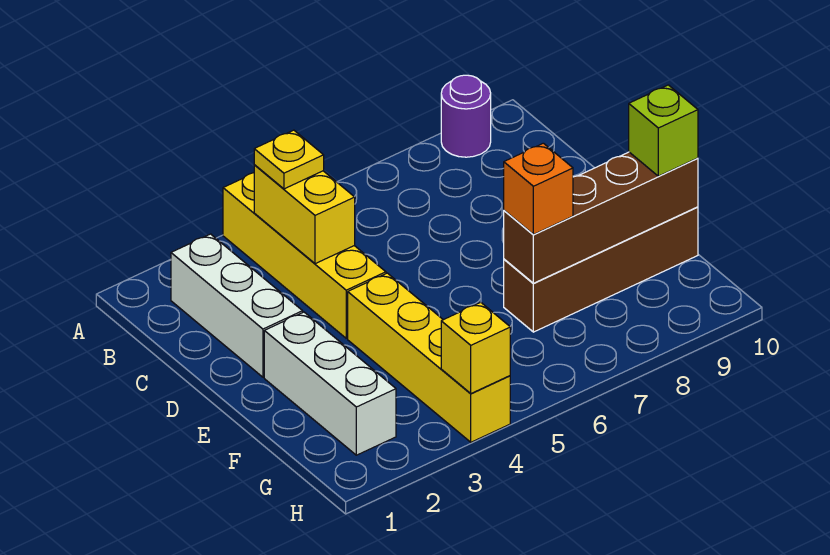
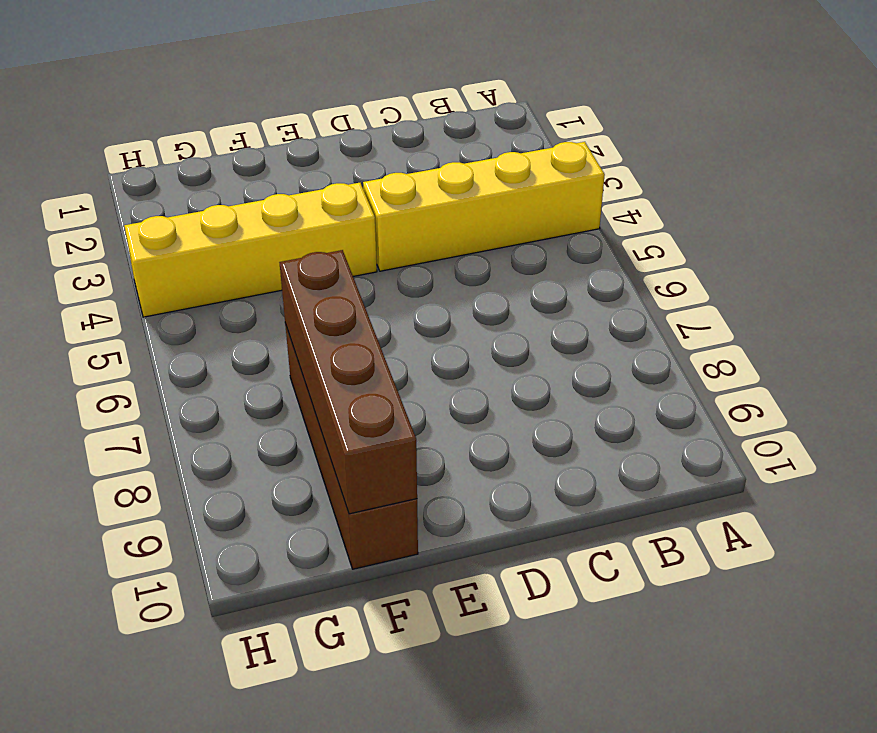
none -> purple 1x1 round brick [441,75,491,157]
none -> white 1x3 brick [171,234,303,377]
none -> white 1x3 brick [264,312,396,455]

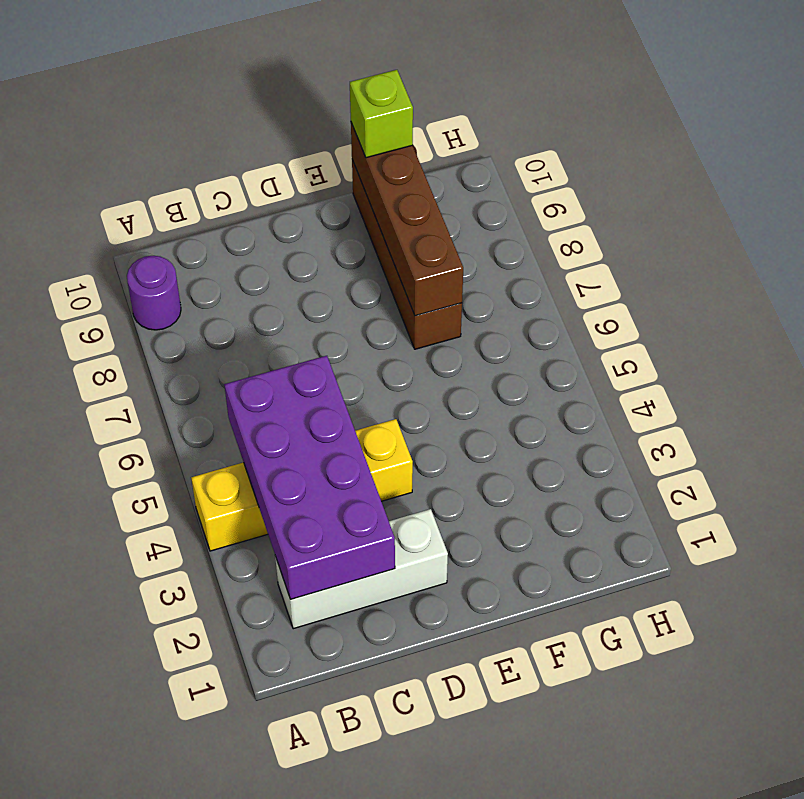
purple 2x4 brick [224,356,395,599] -> yellow 1x2 brick [254,165,355,264]
none -> white 1x3 brick [264,312,396,455]
none -> yellow 1x4 brick [348,273,510,442]
none -> yellow 1x1 brick [441,302,510,394]

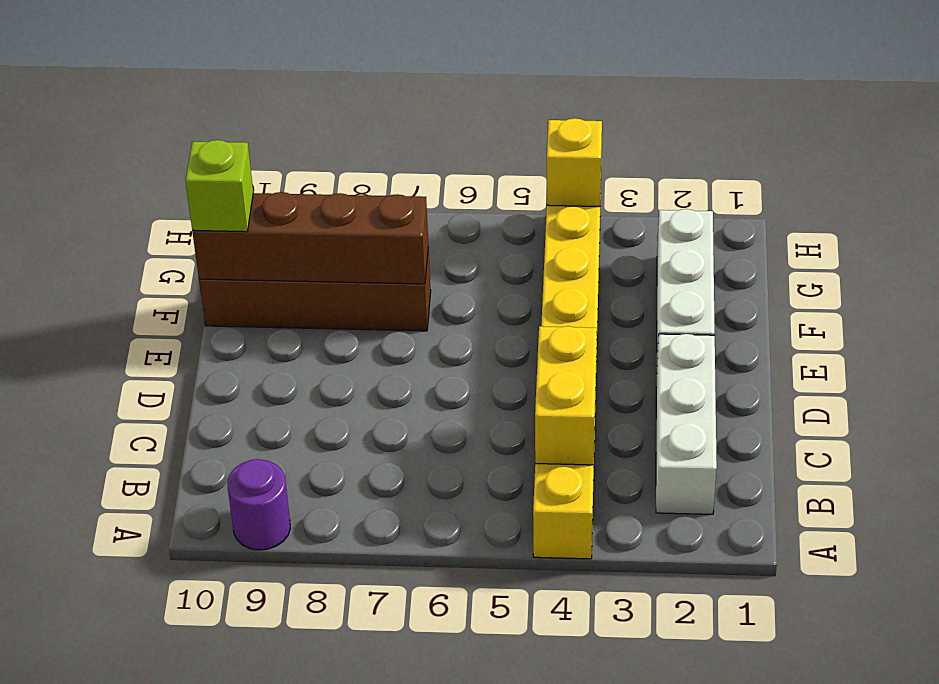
none -> yellow 1x1 plate [254,130,324,189]
none -> orange 1x1 brick [504,143,573,235]

